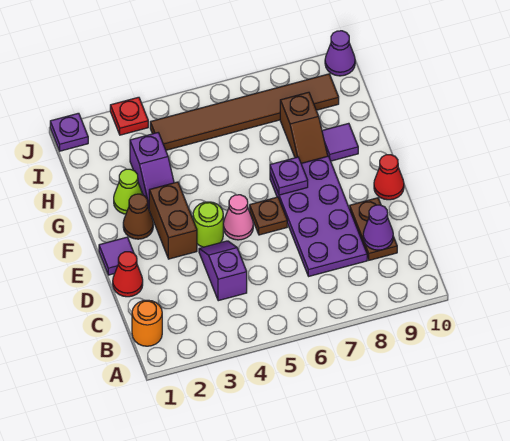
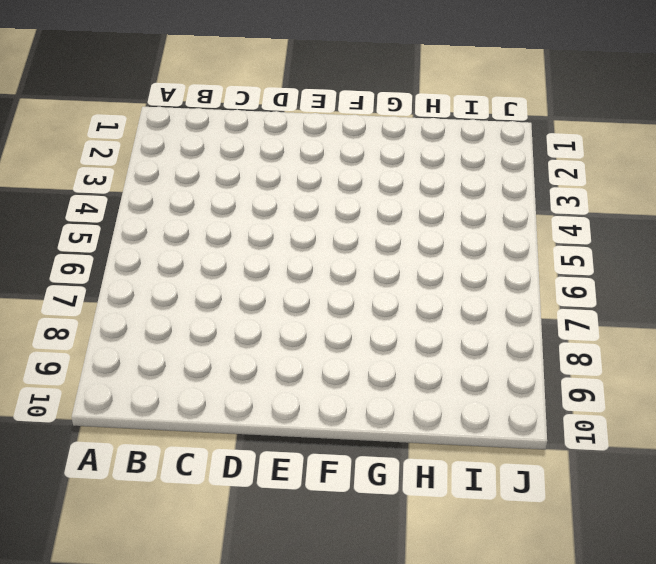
none -> orange 1x1 round brick [132,300,162,346]
none -> purple 1x2 slope [199,241,247,301]
none -> purple 2x4 plate [270,156,367,276]

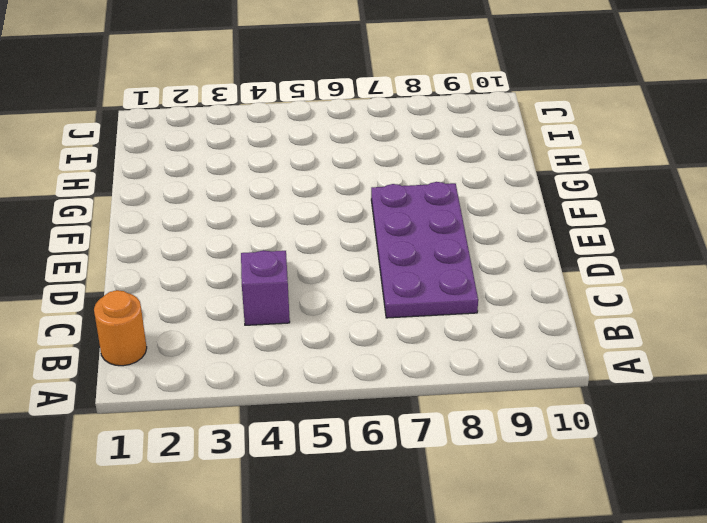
none -> brown 1x2 plate [350,198,397,260]
none -> red 1x1 cone [113,252,143,297]
none -> purple 1x1 tile [99,237,134,275]

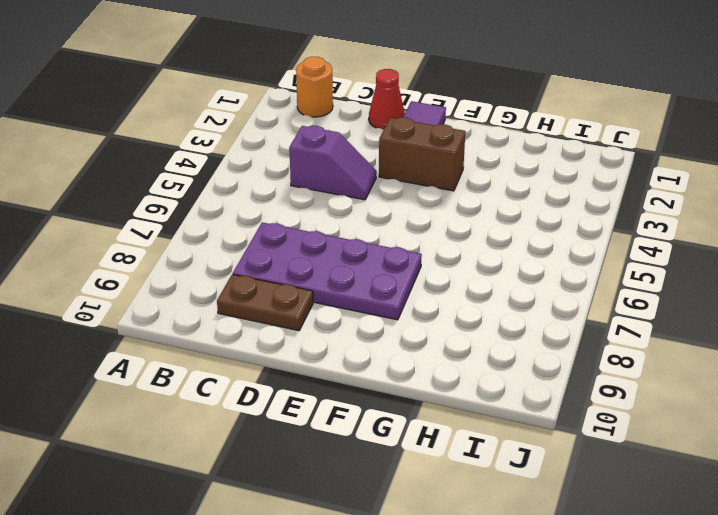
none -> lime 1x1 round brick [193,202,223,247]
none -> pink 1x1 cone [223,195,253,240]
none -> brown 1x1 plate [250,197,287,235]

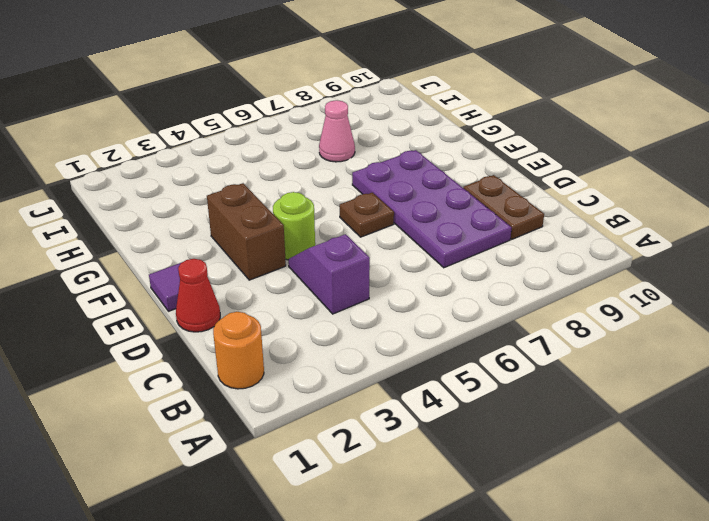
pink 1x1 cone [319,100,355,162] -> pink 1x1 cone moved to [223,195,253,240]
none -> red 1x1 cone [374,155,404,200]
none -> brown 1x1 cone [123,194,153,239]
none -> lime 1x1 cone [114,169,143,214]

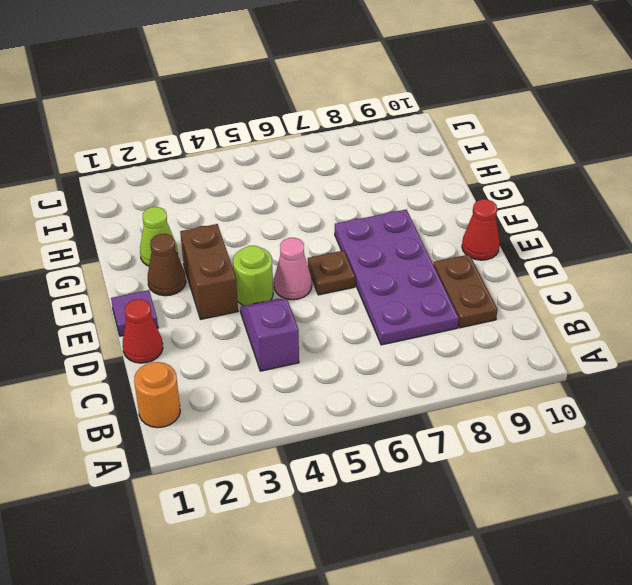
none -> purple 1x2 slope [130,133,174,209]
none -> brown 1x2 slope [280,92,328,163]
none -> purple 1x1 tile [322,123,358,161]

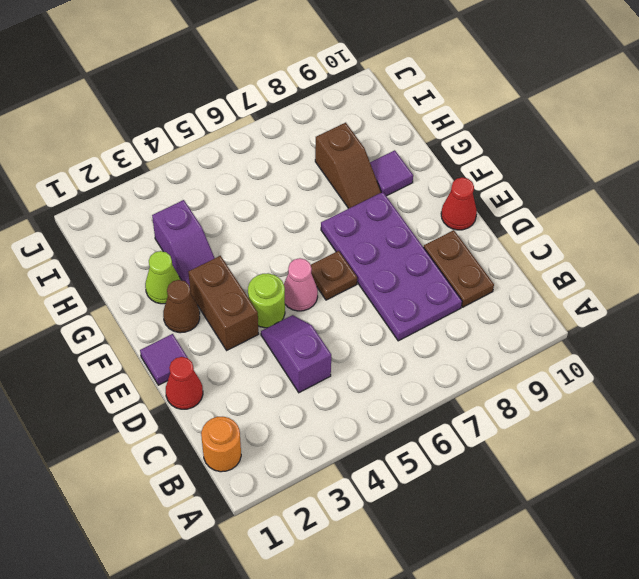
none -> brown 1x6 tile [150,74,339,150]
none -> purple 1x1 plate [50,113,88,151]
none -> red 1x1 plate [110,97,148,135]

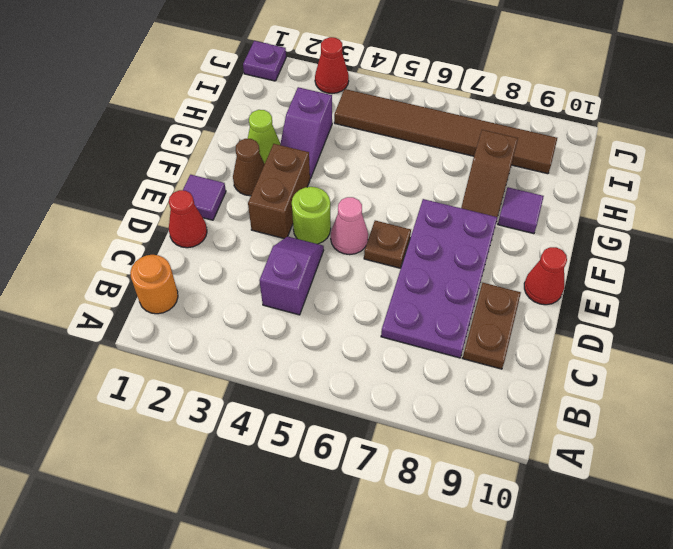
red 1x1 cone [315,37,349,94] -> red 1x1 plate [110,97,148,135]
none -> purple 1x1 cone [325,31,355,76]
none -> purple 1x1 cone [363,205,393,250]
none -> purple 1x1 plate [270,157,308,195]

